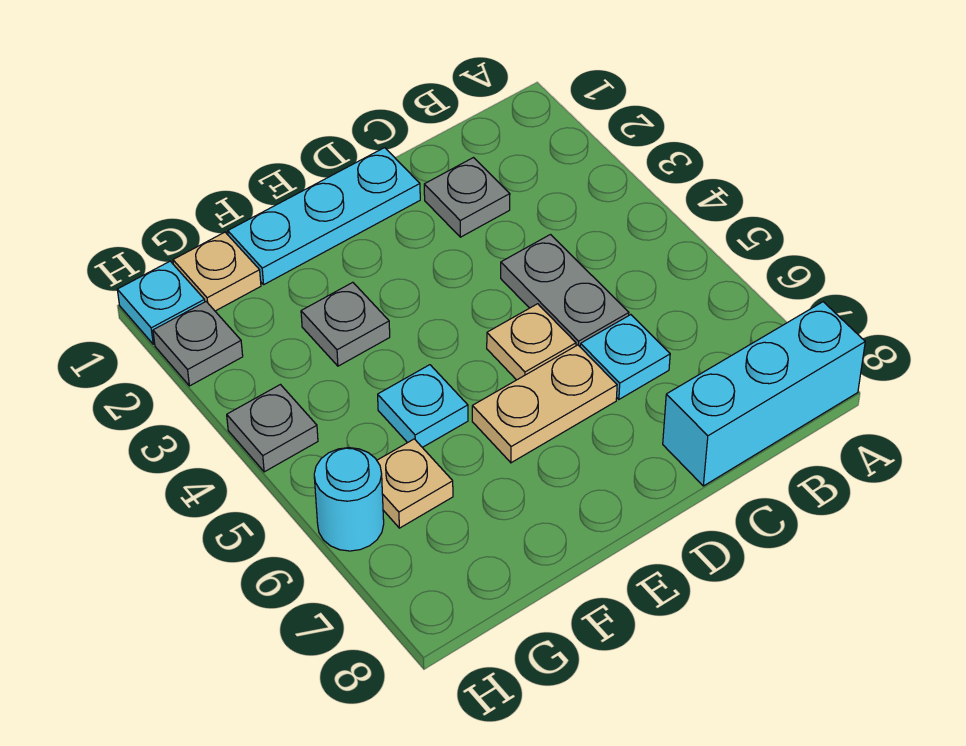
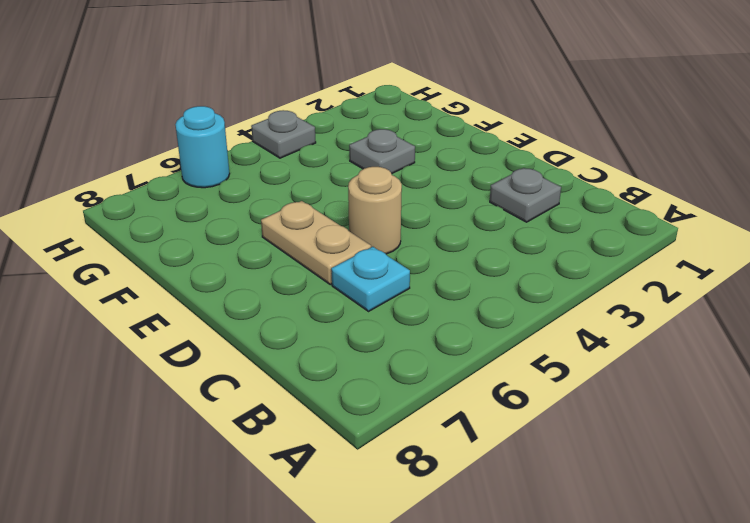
tan 1x1 round brick [348,167,402,254] -> tan 1x1 plate [487,304,576,380]
none -> cyan 1x3 brick [663,302,865,486]
none -> grey 1x2 plate [501,235,629,346]
none -> cyan 1x3 plate [228,148,420,284]

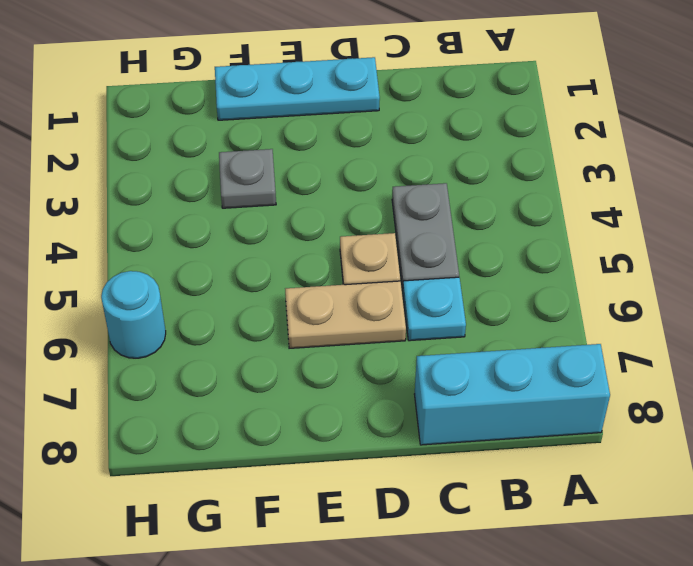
none -> grey 1x1 plate [424,158,510,237]
none -> cyan 1x1 plate [378,365,468,447]
none -> tan 1x1 plate [173,232,261,311]

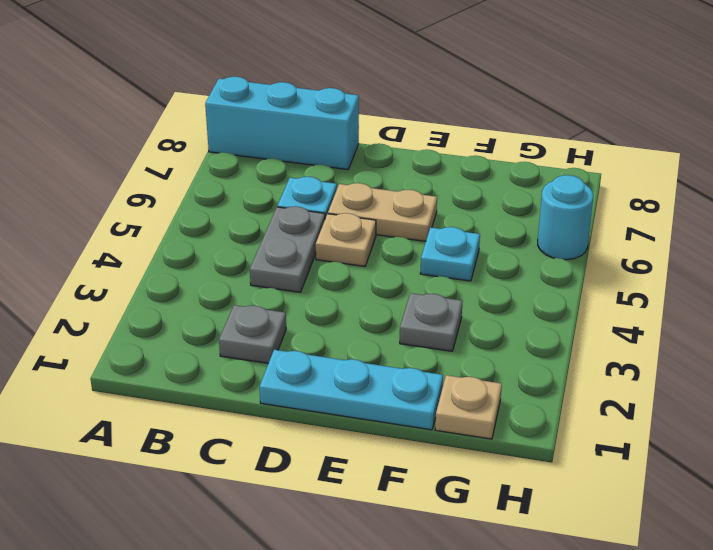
none -> tan 1x1 plate [377,439,453,528]
none -> cyan 1x1 plate [117,261,205,344]
none -> grey 1x1 plate [153,302,243,386]

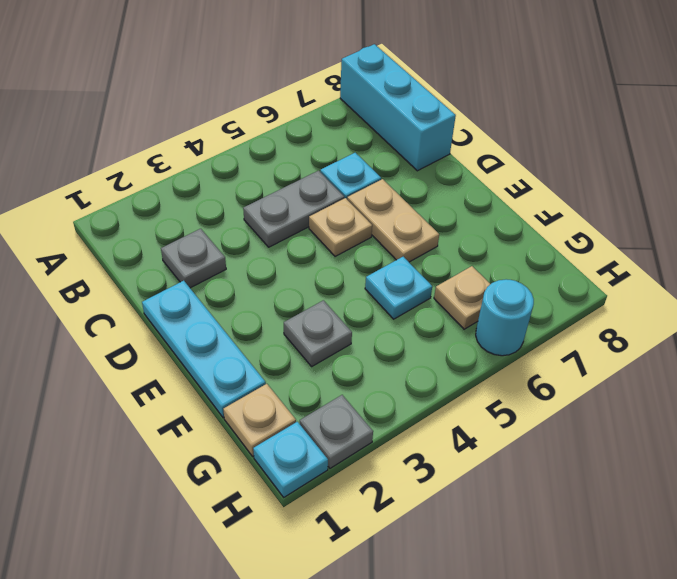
none -> grey 1x1 plate [227,385,318,472]

